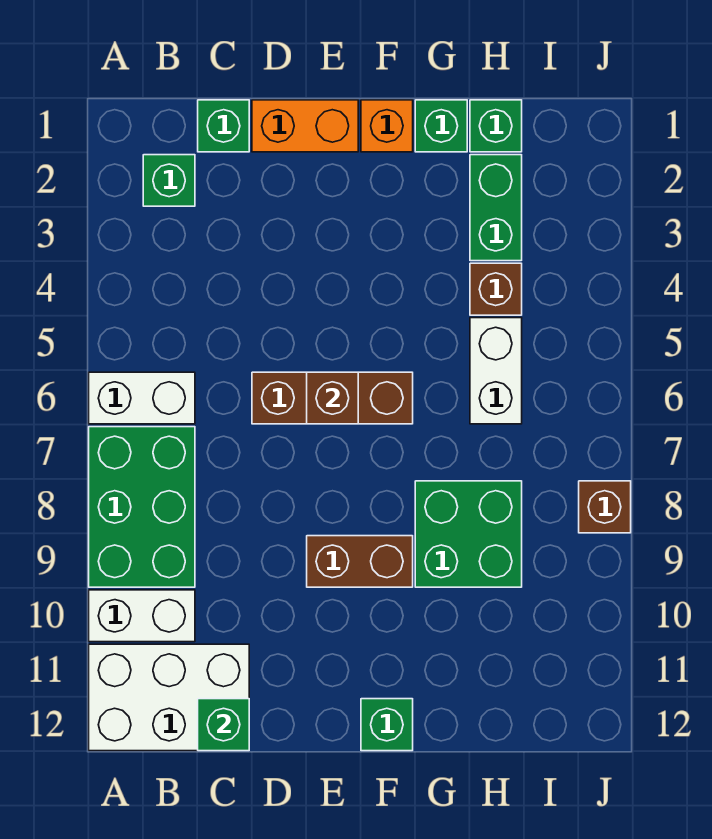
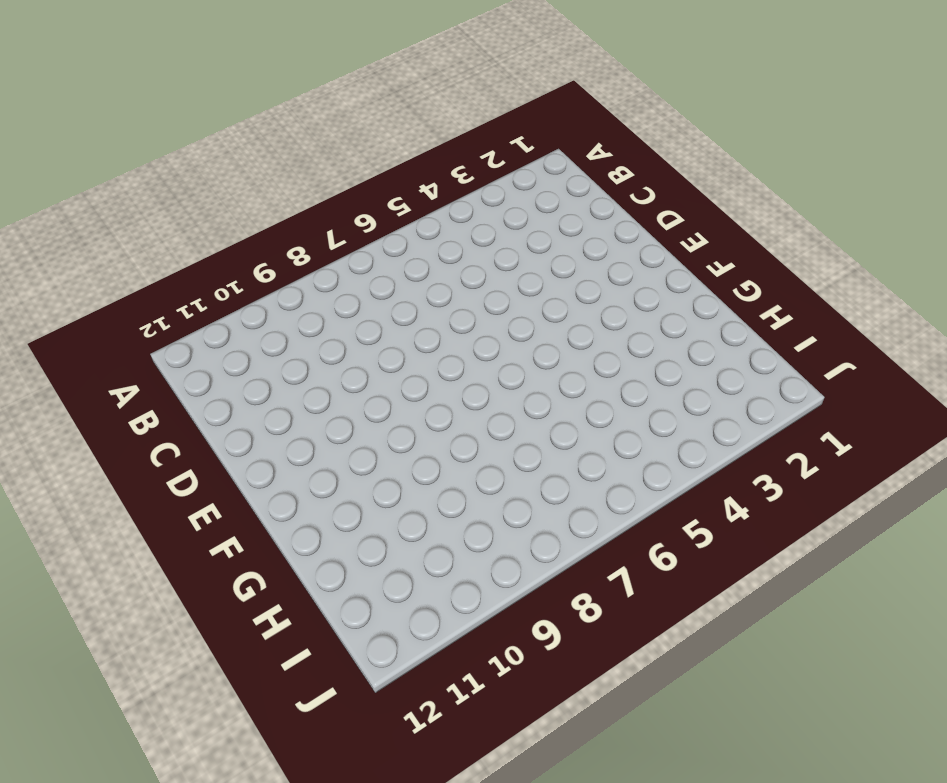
none -> white 1x2 brick [89,372,195,424]
none -> green 2x3 brick [89,427,195,587]
none -> white 1x2 brick [89,590,195,642]

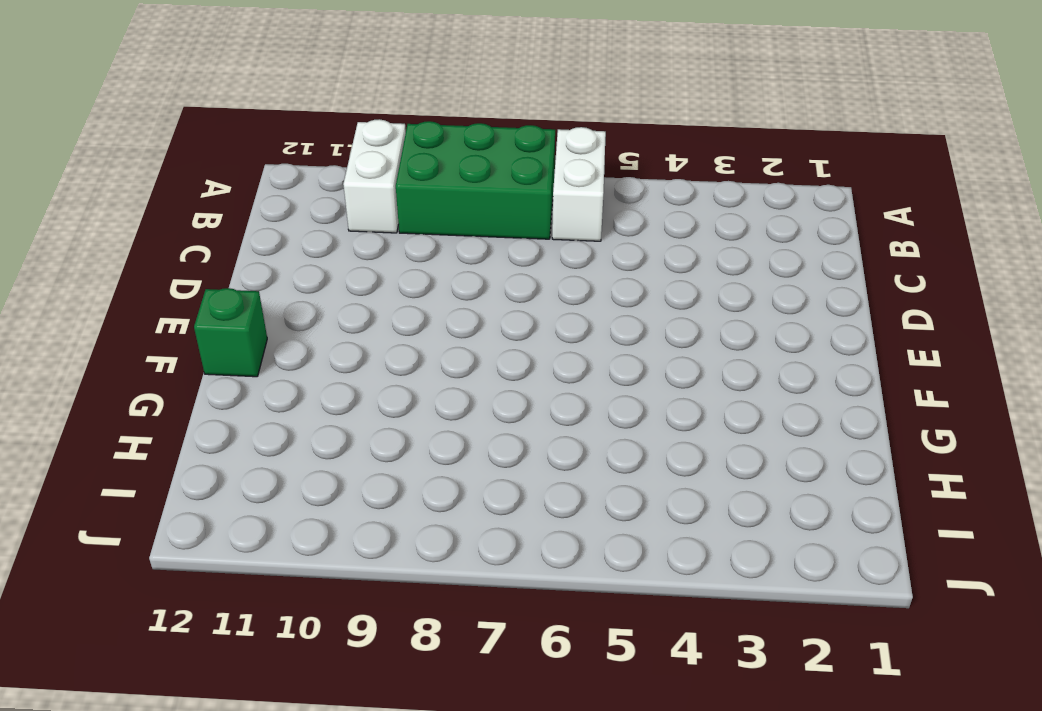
none -> white 2x3 brick [89,644,249,751]
none -> green 1x1 brick [143,155,195,206]
none -> green 1x1 brick [198,100,249,152]

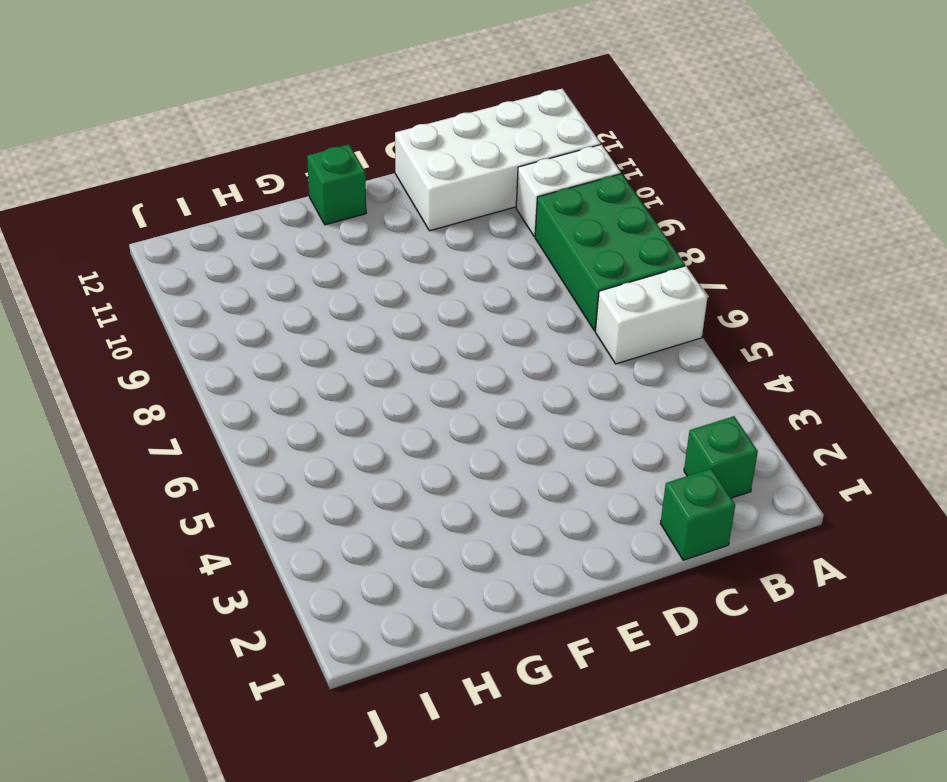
white 2x4 brick [395,89,601,231] -> white 2x3 brick [89,644,249,751]
none -> orange 1x2 brick [252,100,358,152]
none -> brown 1x3 brick [252,372,413,424]
none -> brown 1x2 brick [307,536,413,587]

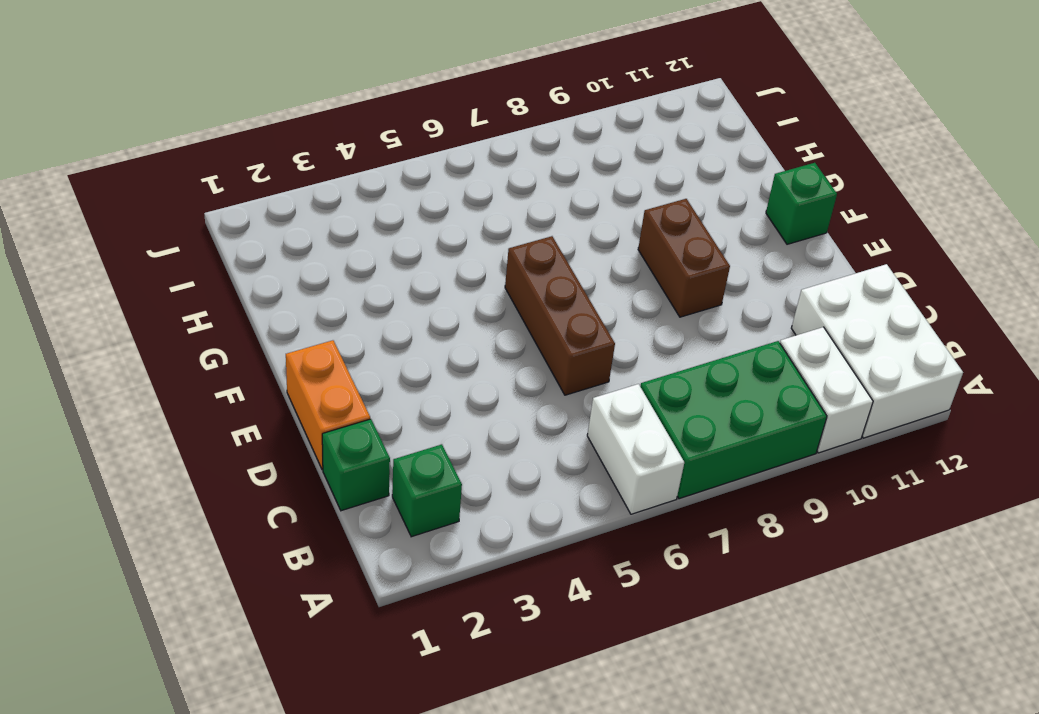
none -> orange 1x1 brick [361,100,413,152]
none -> green 1x1 brick [415,100,467,152]
none -> green 2x2 brick [415,481,522,587]

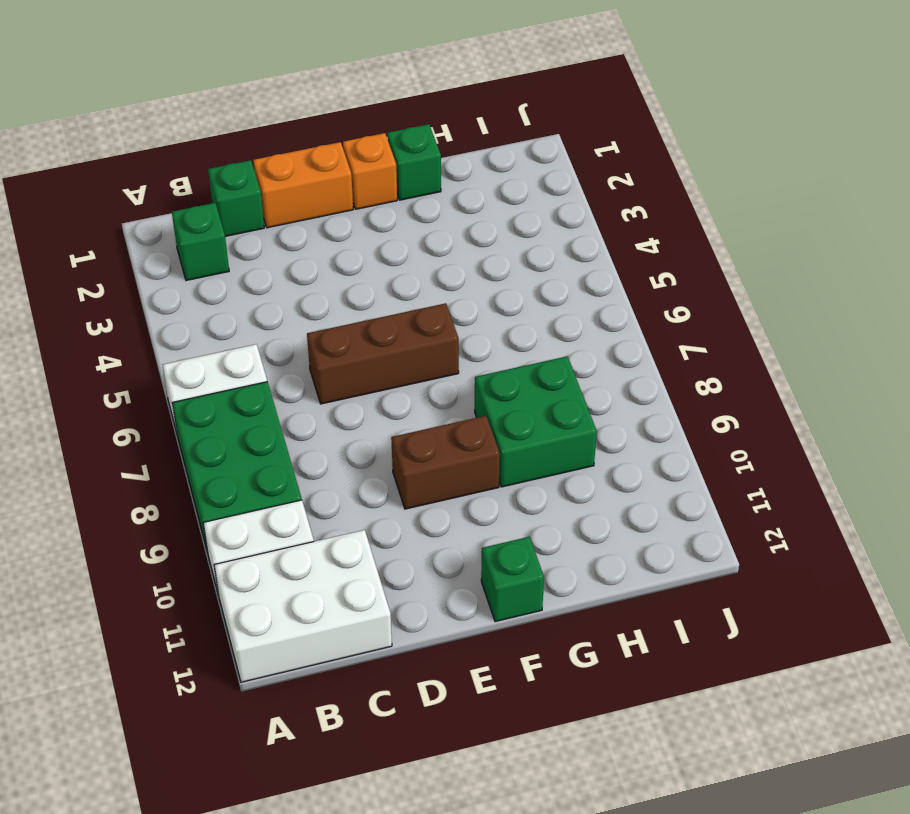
none -> green 1x1 brick [470,100,522,152]
none -> green 1x2 brick [470,155,522,261]
none -> brown 1x1 brick [470,263,522,315]

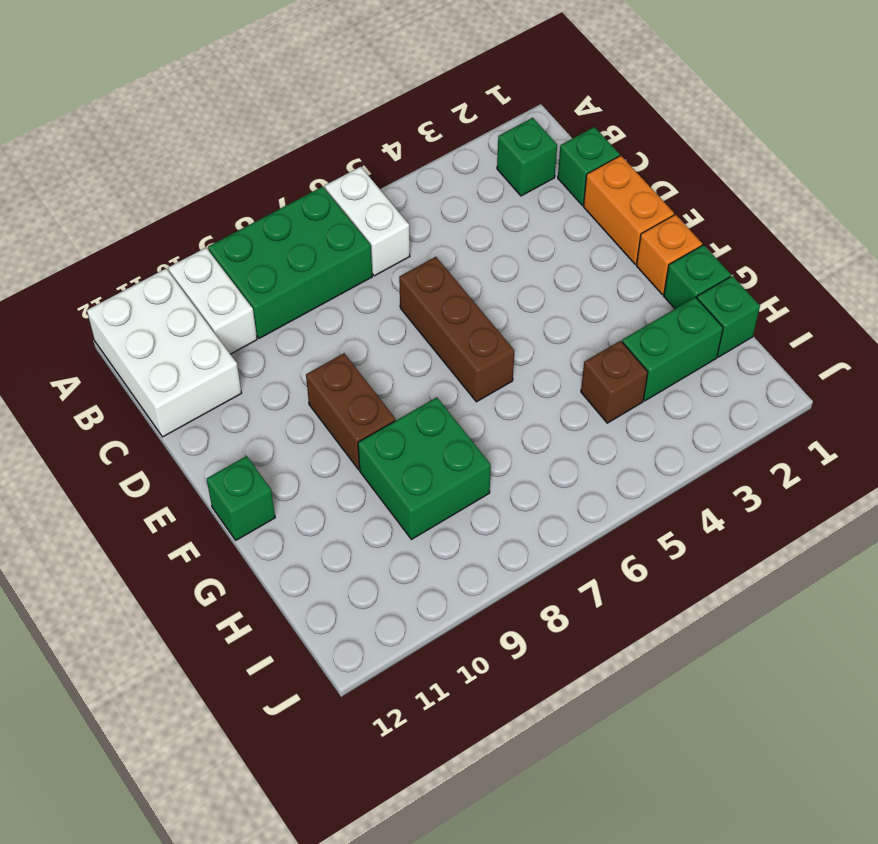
none -> white 1x2 brick [470,318,522,424]
none -> brown 1x1 brick [579,481,631,533]
none -> green 1x1 brick [198,699,249,751]

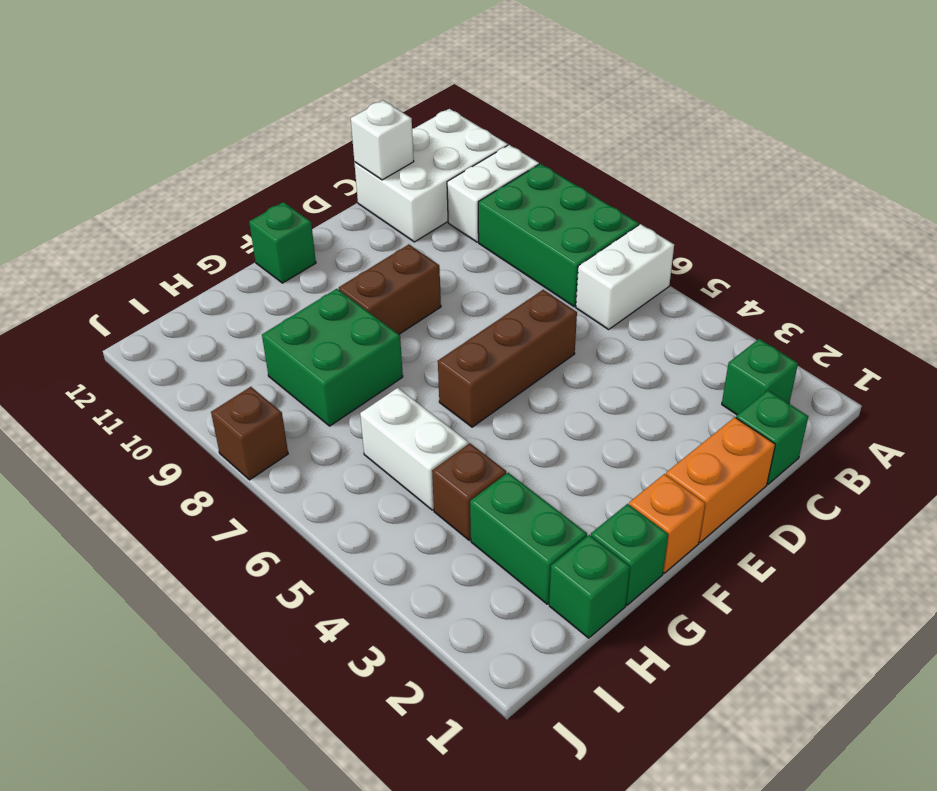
white 1x1 brick [351,101,414,180] -> green 1x1 brick [198,699,249,751]
none -> brown 1x1 brick [307,372,358,424]

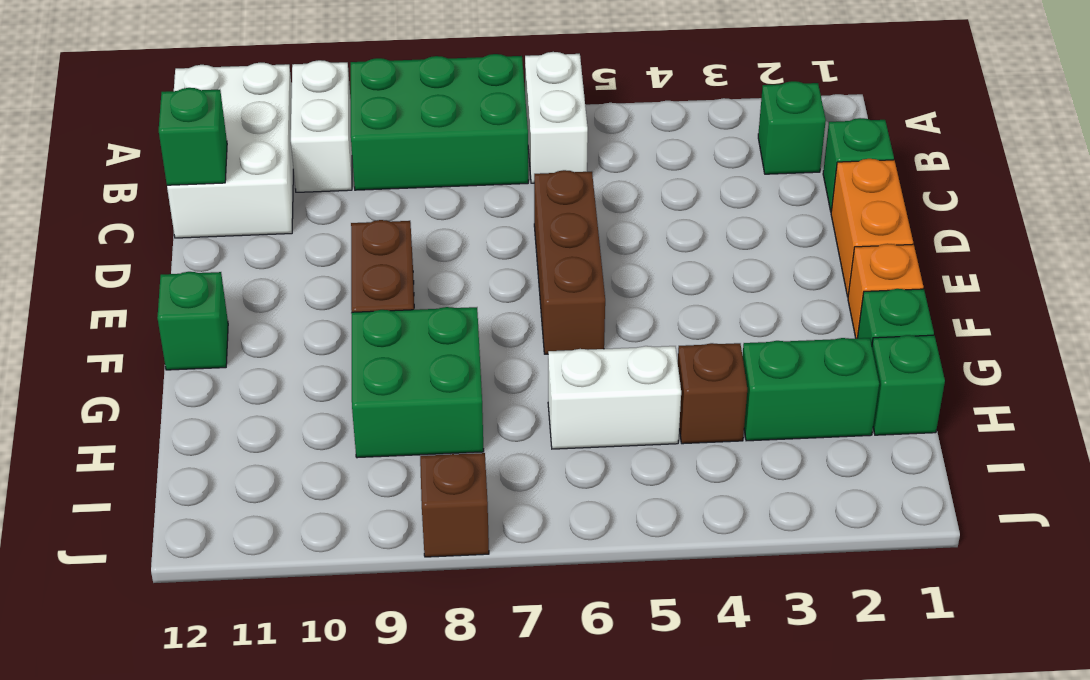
none -> brown 1x1 brick [307,372,358,424]

